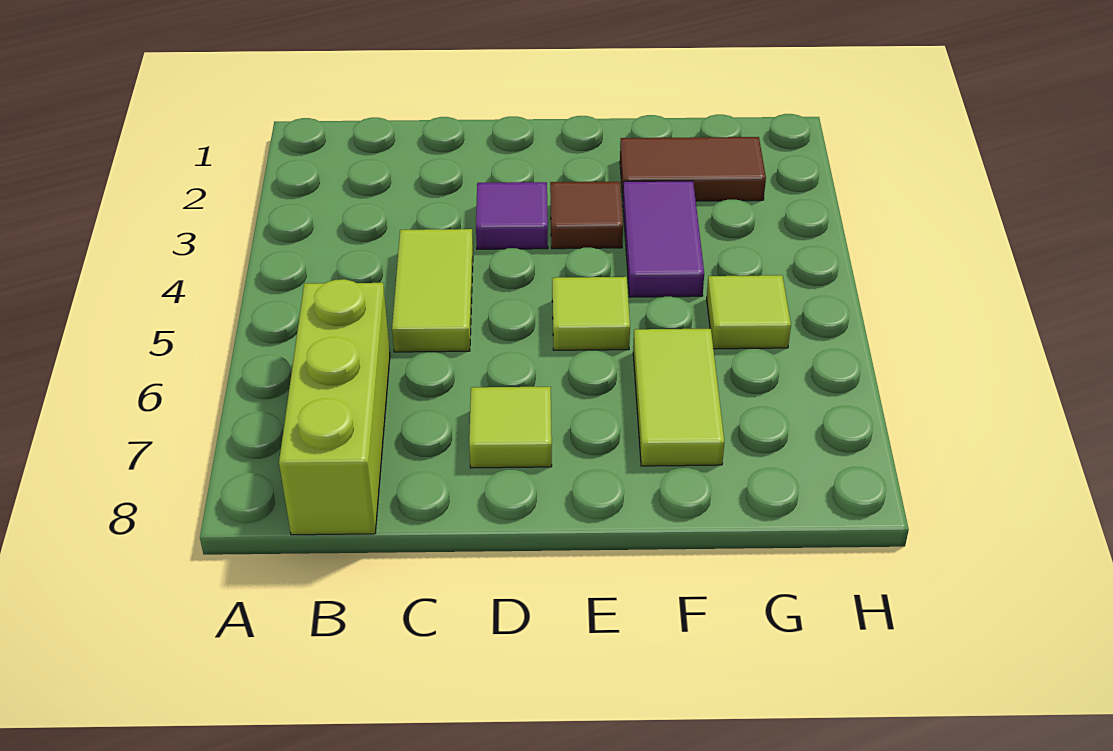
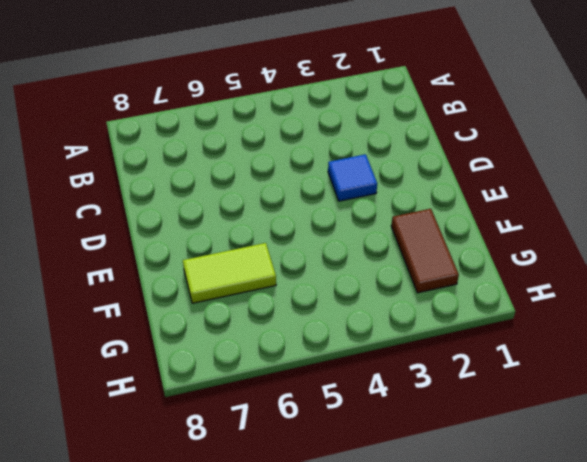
blue 1x1 tile [328,154,377,201] -> purple 1x1 tile [476,182,548,249]
none -> lime 1x3 brick [279,279,390,535]
none -> lime 1x2 tile [392,229,473,352]

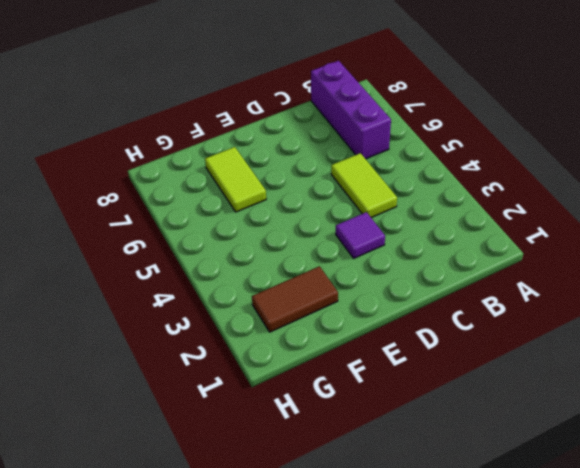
purple 1x3 brick [311,61,391,159] -> lime 1x3 brick [279,279,390,535]
none -> lime 1x1 tile [469,387,552,468]
none -> brown 1x1 tile [550,182,623,249]

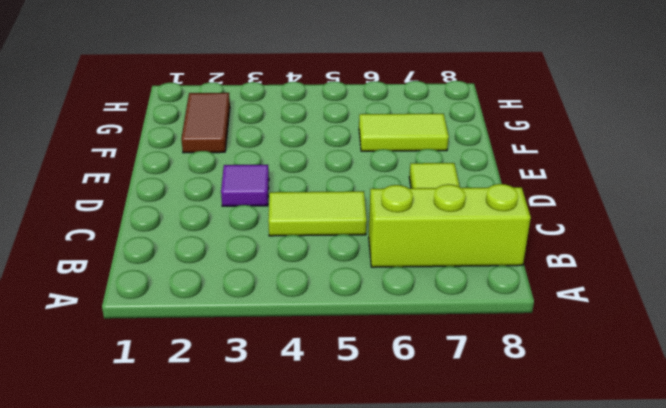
none -> brown 1x1 tile [550,182,623,249]
none -> lime 1x1 tile [552,277,630,350]

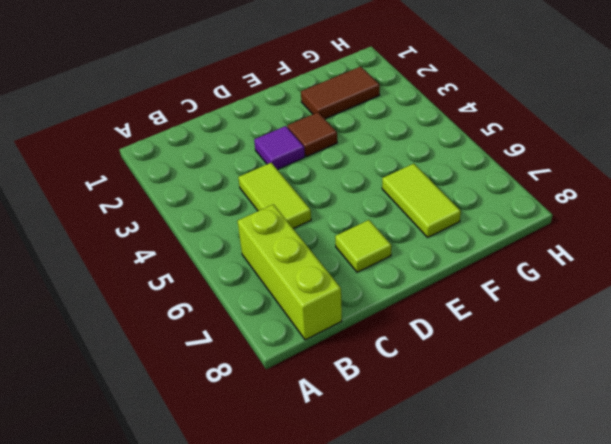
none -> lime 1x1 tile [552,277,630,350]
none -> purple 1x2 tile [623,181,704,297]

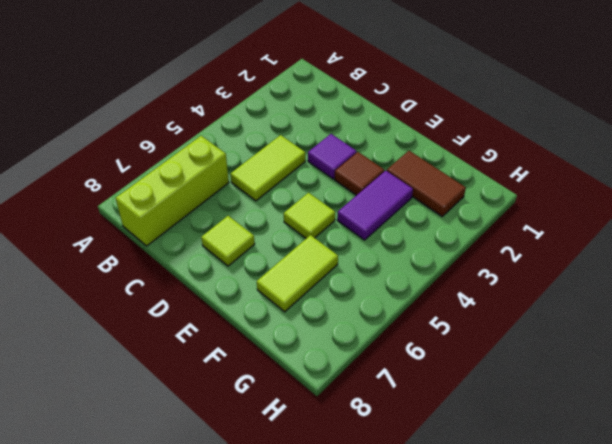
none -> lime 1x1 tile [707,275,791,349]

